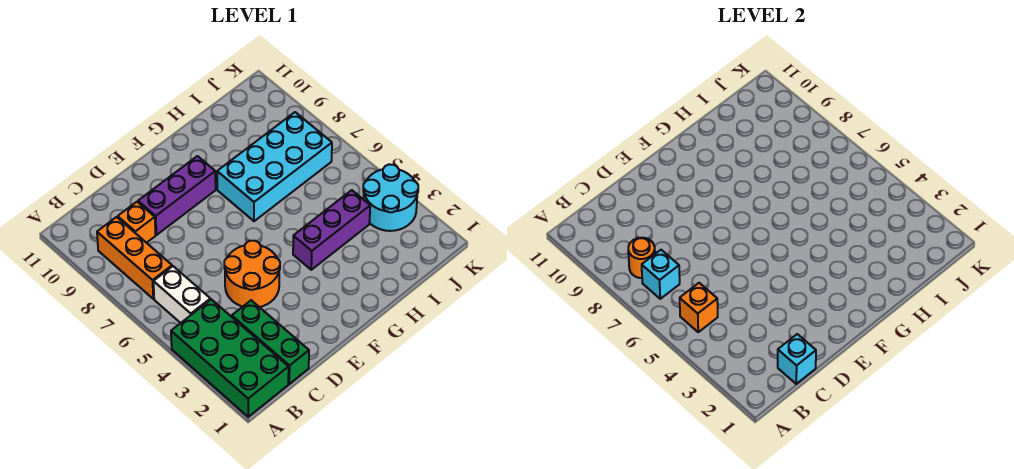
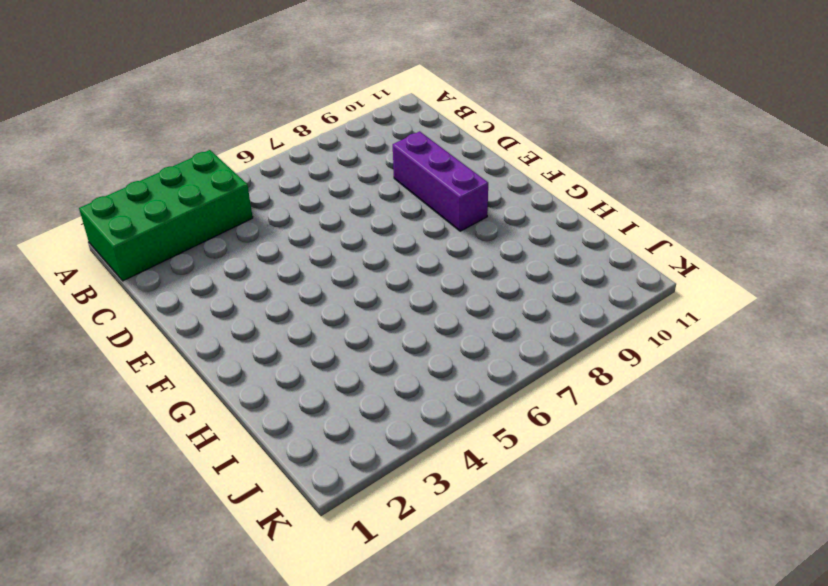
none -> white 1x2 brick [153,266,210,323]
none -> orange 1x3 brick [97,217,172,299]
none -> green 1x3 brick [232,300,309,384]

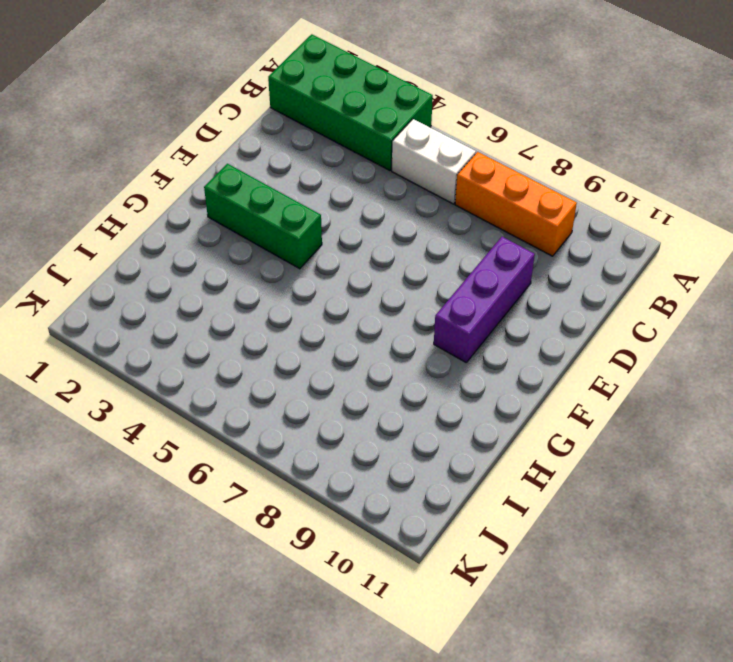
green 1x3 brick [204,164,322,269] -> green 1x3 brick moved to [232,300,309,384]
none -> orange 1x1 brick [118,202,156,243]
none -> orange 2x2 round brick [224,241,280,307]
none -> purple 1x3 brick [293,190,370,270]

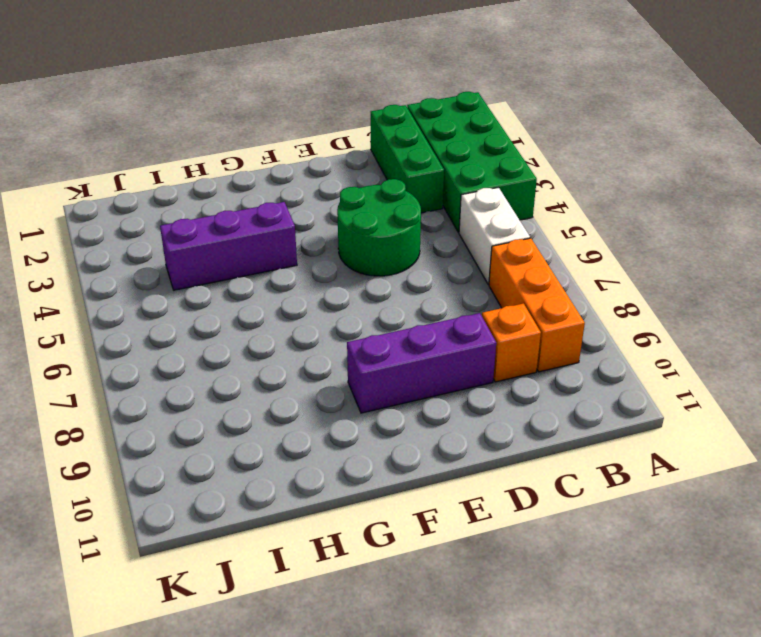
green 2x2 round brick [337,179,421,276] -> orange 2x2 round brick [224,241,280,307]
none -> cyan 2x4 brick [217,112,332,221]
none -> cyan 2x2 round brick [363,164,418,231]
none -> orange 1x1 brick [680,283,718,332]

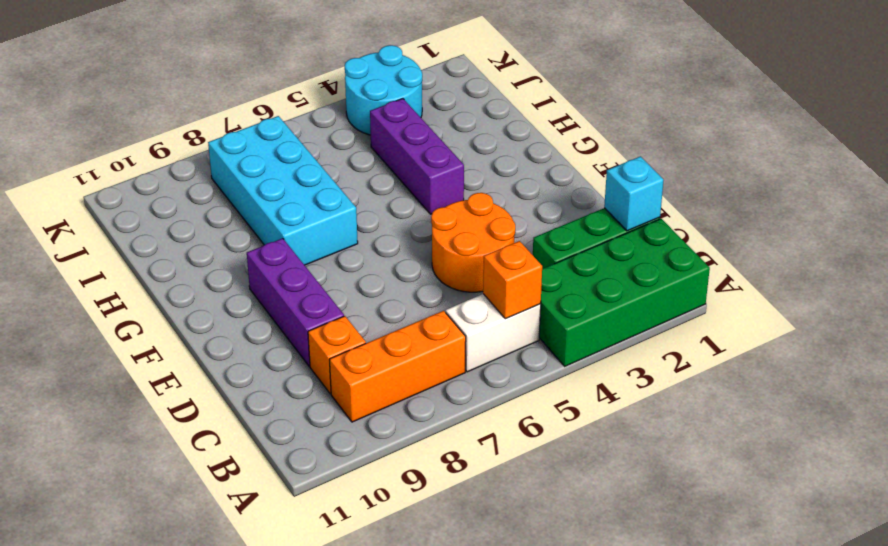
none -> cyan 1x1 brick [642,250,680,299]
none -> orange 1x1 round brick [628,238,655,278]

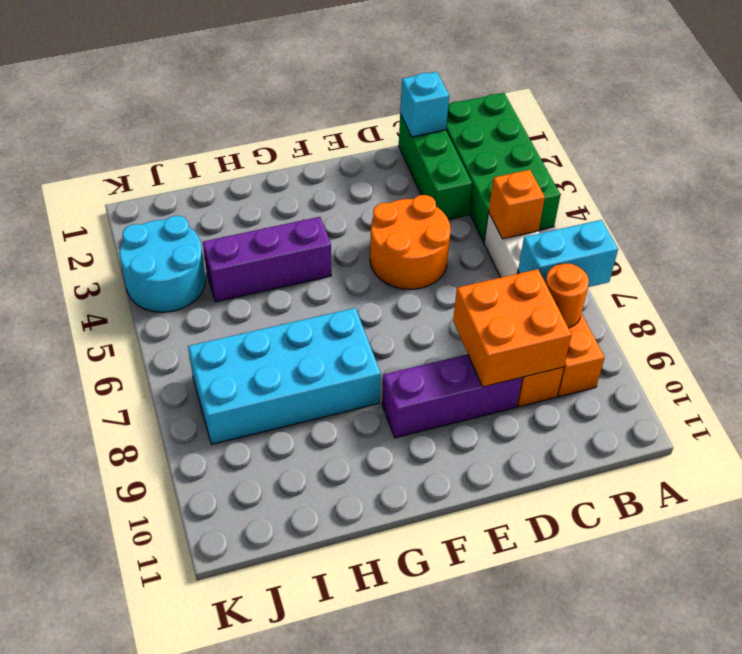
cyan 1x2 brick [518,220,618,287] -> cyan 1x1 brick [642,250,680,299]
orange 2x2 brick [453,269,572,387] -> none

